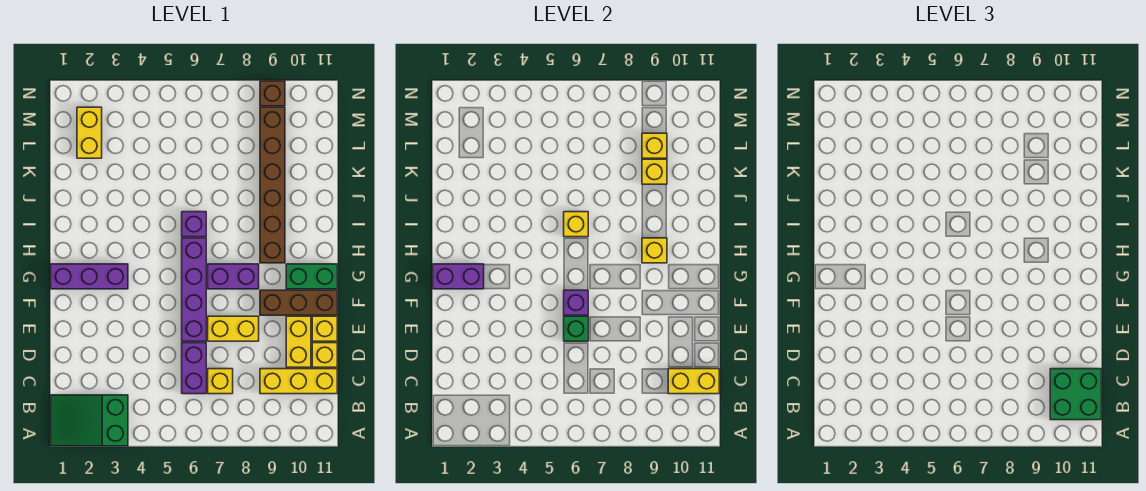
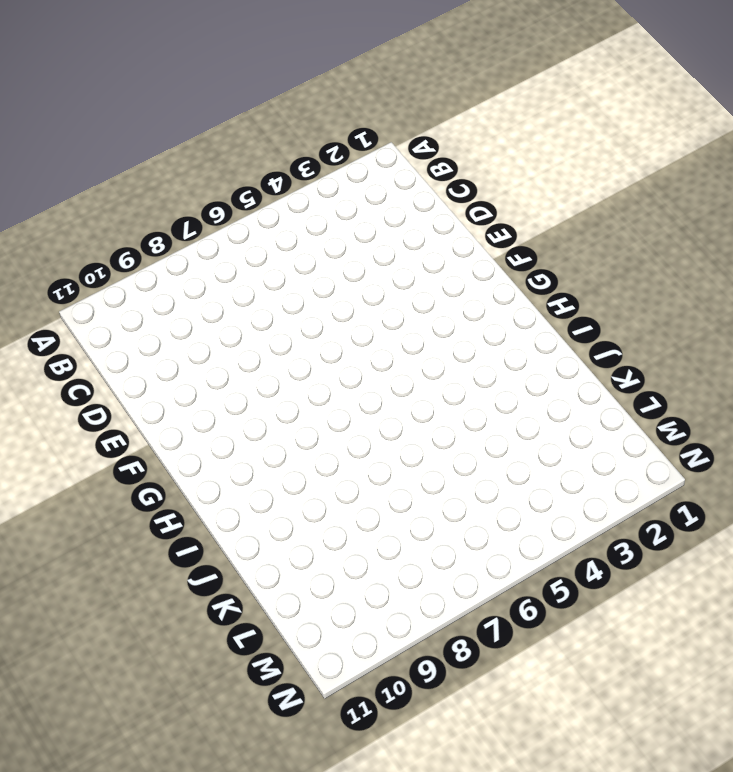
none -> green 2x3 slope [51,395,128,446]
none -> purple 1x2 brick [182,343,206,394]
none -> yellow 1x1 brick [208,369,233,394]

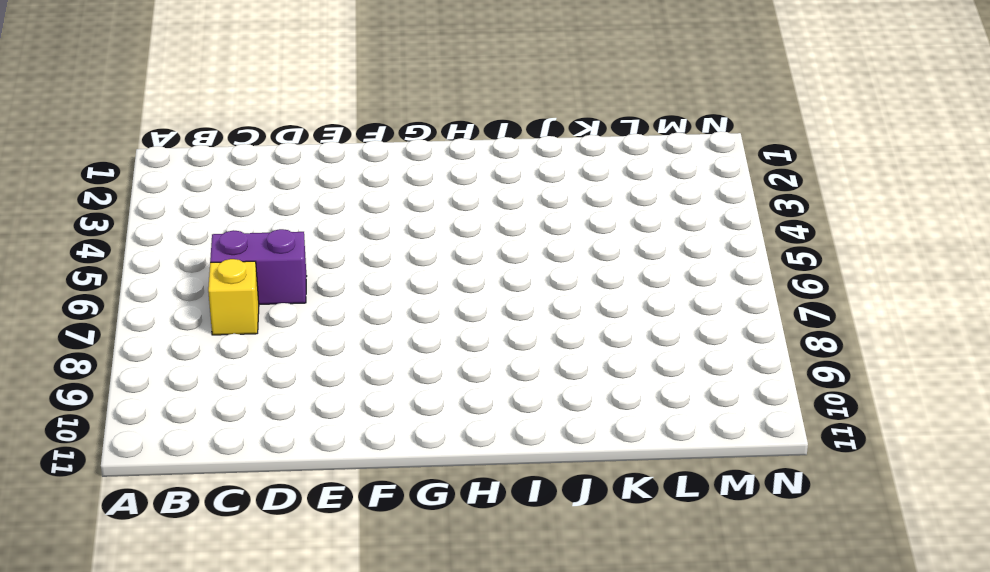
none -> green 2x3 slope [51,395,128,446]
none -> yellow 1x3 brick [260,369,337,394]
none -> yellow 1x2 brick [286,316,311,367]

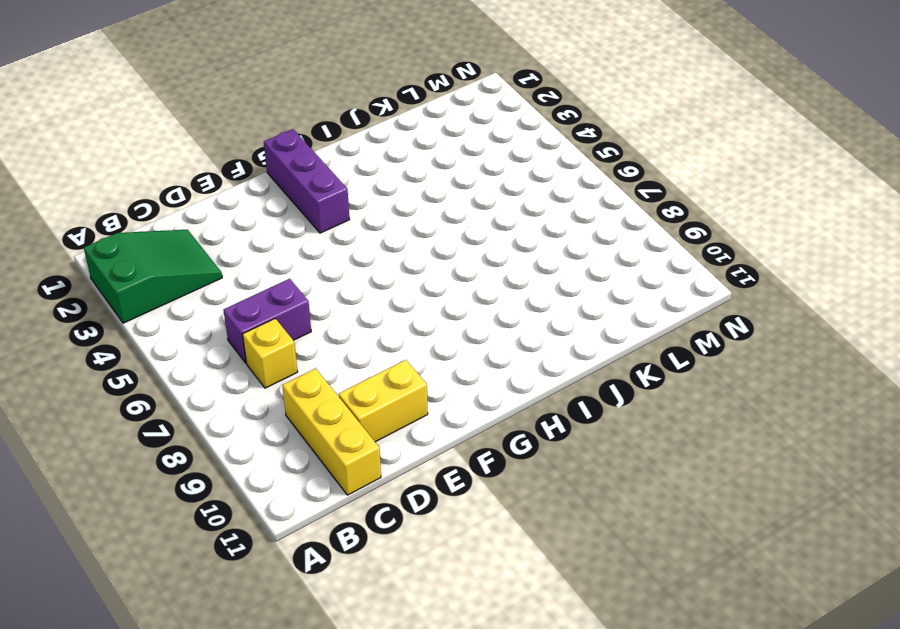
green 2x3 slope [84,230,222,323] -> green 2x3 slope turned to [51,395,128,446]
none -> yellow 1x1 brick [312,343,337,367]
none -> purple 1x4 brick [182,238,206,341]
none -> yellow 1x2 brick [208,316,259,341]

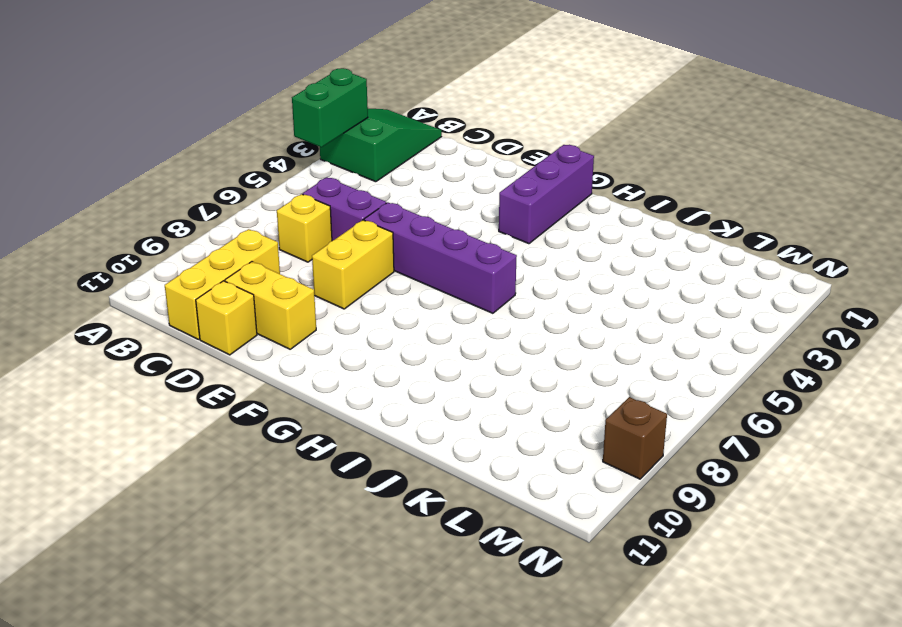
green 1x2 brick [292,68,368,147] -> green 1x2 brick moved to [286,264,337,289]
none -> yellow 1x1 brick [312,316,337,341]
none -> brown 1x3 brick [260,290,337,315]
none -> purple 1x2 brick [208,264,259,289]

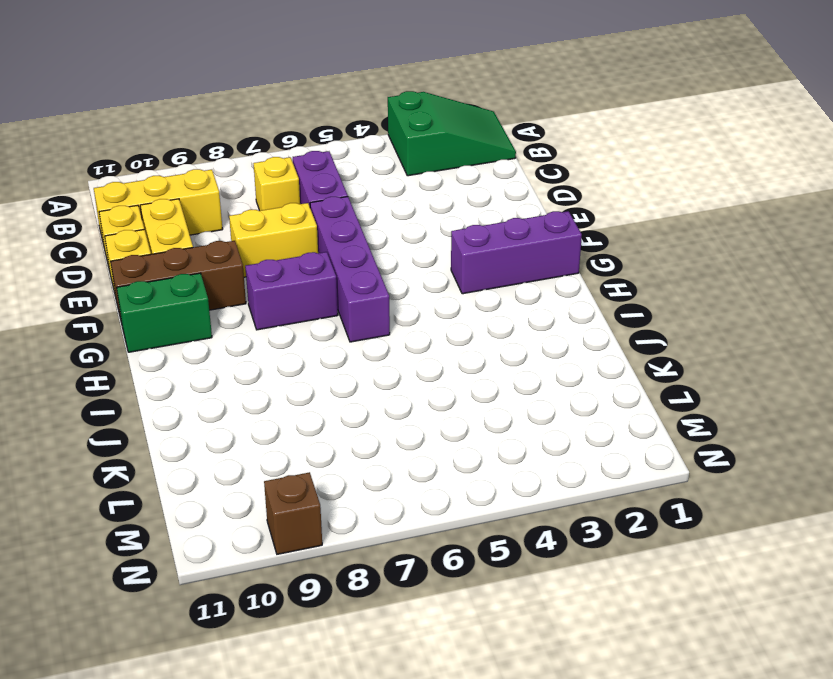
none -> brown 1x6 brick [260,107,285,263]
none -> purple 1x1 brick [182,212,206,237]
none -> yellow 1x2 brick [77,107,102,158]

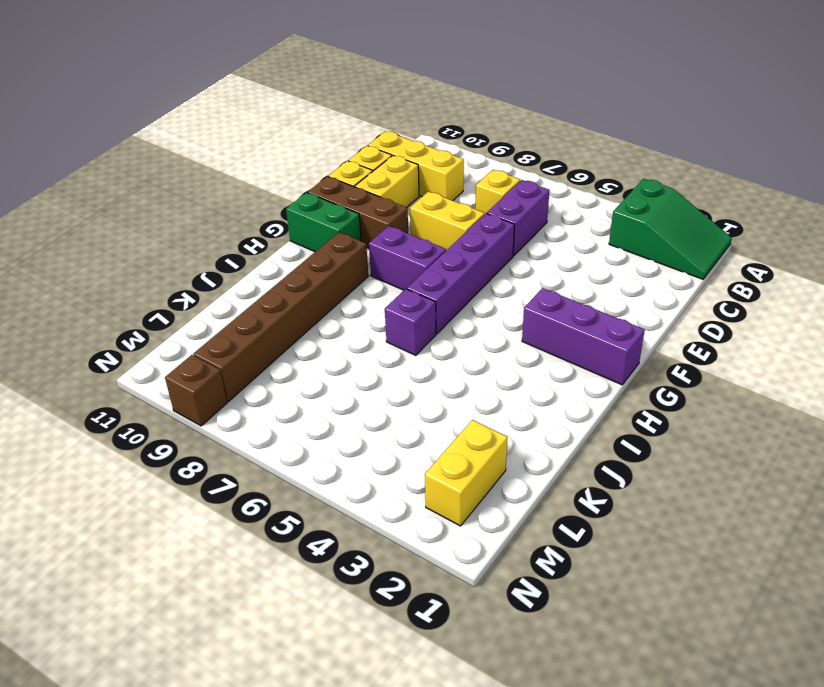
none -> yellow 1x2 brick [668,369,719,394]
none -> green 1x1 brick [564,316,588,341]
none -> purple 1x1 brick [564,290,588,315]

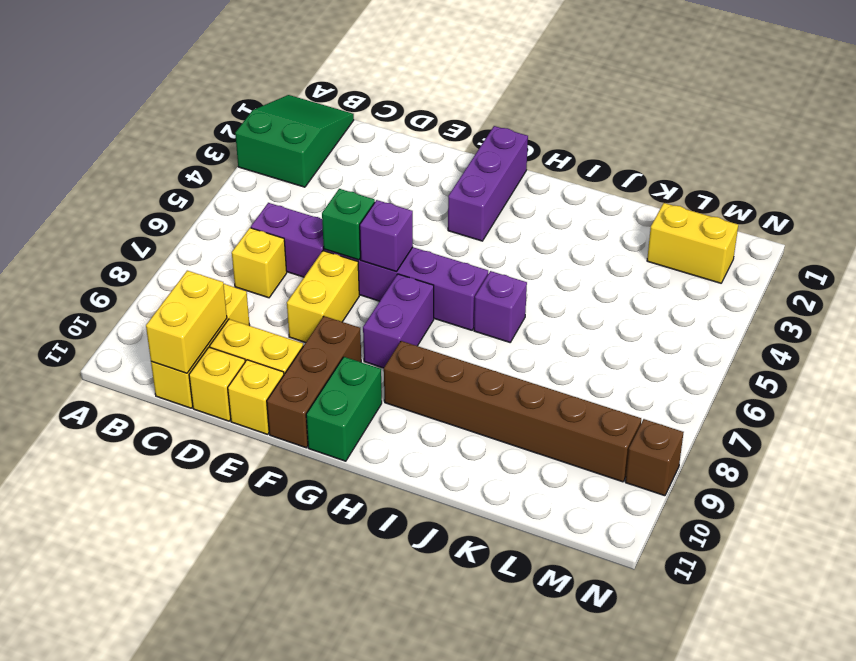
none -> purple 1x2 brick [433,264,484,289]
none -> yellow 1x1 brick [642,238,667,263]
none -> yellow 1x1 brick [564,212,588,237]

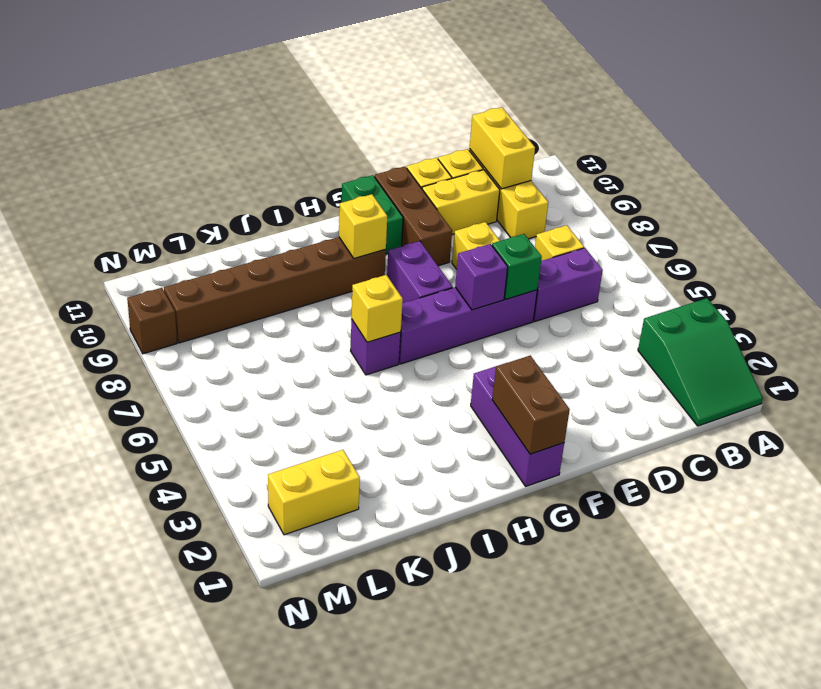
brown 1x2 brick [492,356,570,454] -> purple 1x2 brick [433,264,484,289]
none -> yellow 1x1 brick [642,159,667,184]
none -> yellow 1x1 brick [642,133,667,158]
none -> green 2x2 brick [1050,369,1101,420]

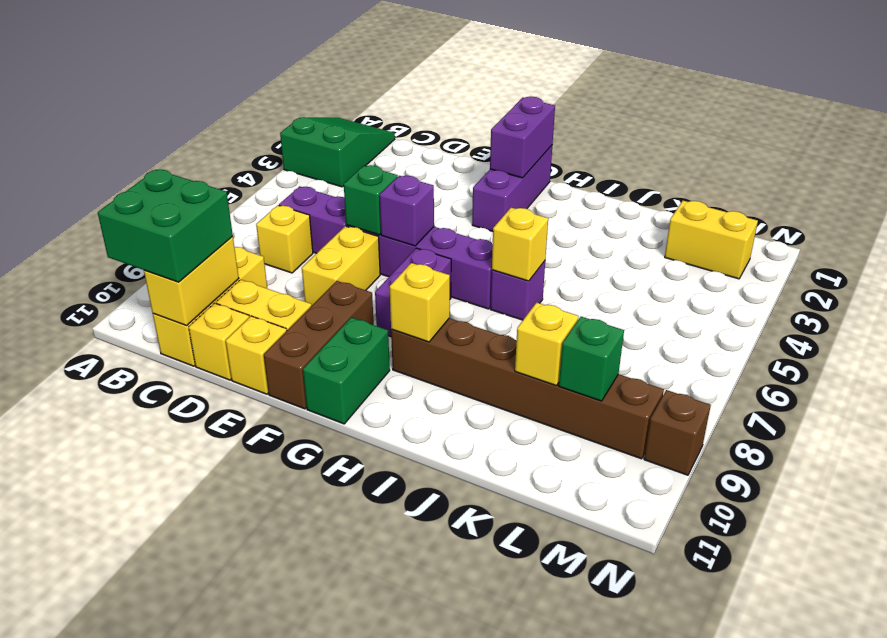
green 1x1 brick [559,317,624,401] -> yellow 1x1 brick [642,133,667,158]

